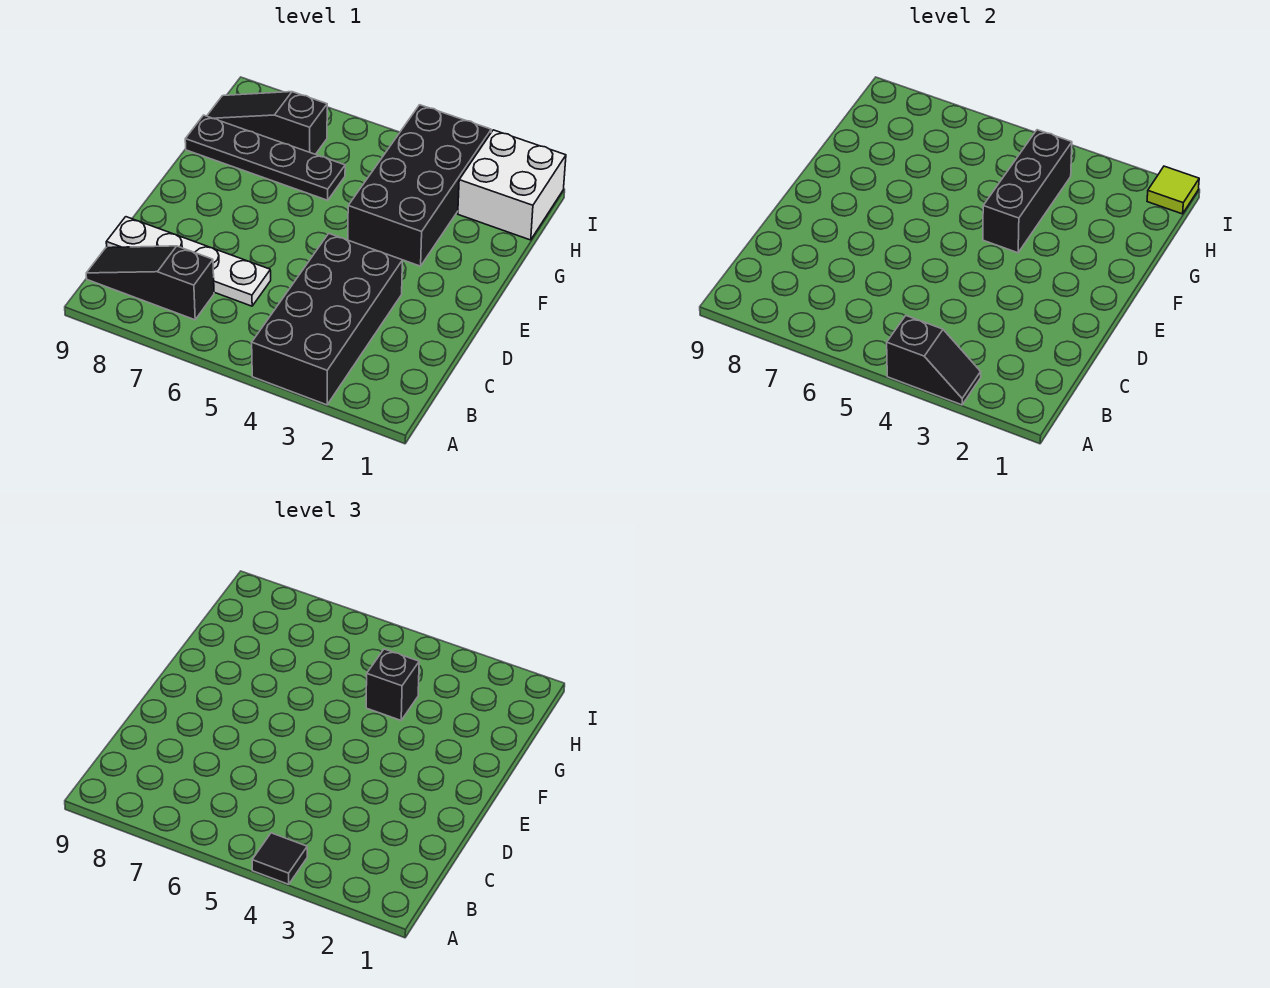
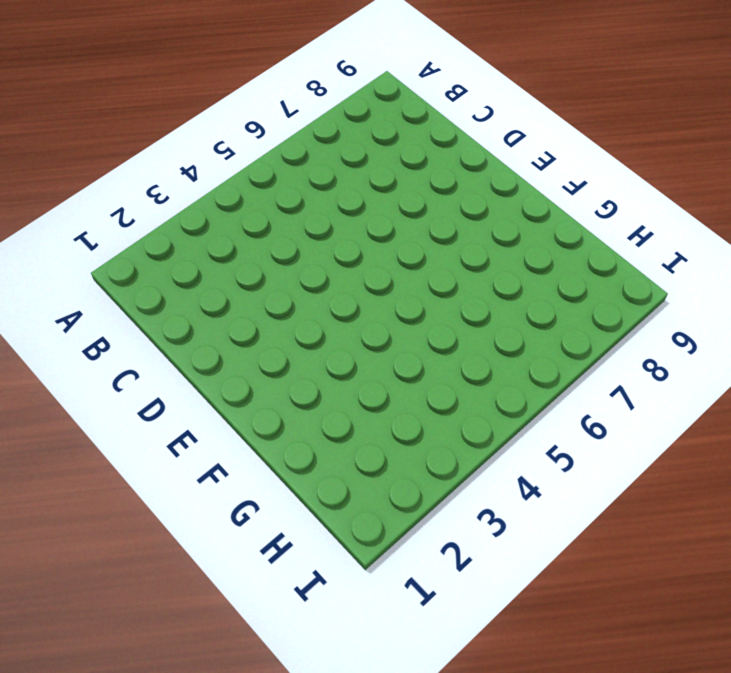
none -> black 2x4 brick [252,234,402,405]
none -> black 1x3 slope [86,246,214,320]
none -> white 1x4 plate [106,217,271,306]

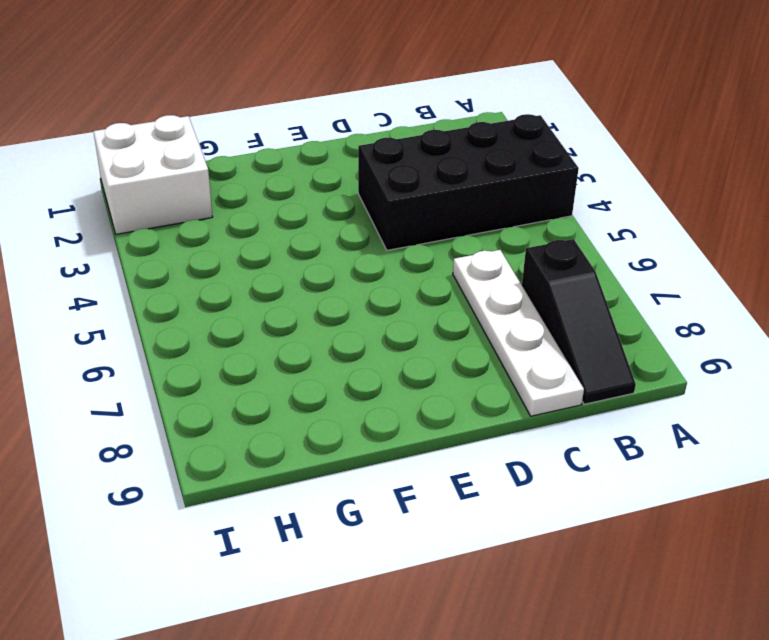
none -> black 2x4 brick [348,105,491,266]
none -> black 1x4 plate [185,115,345,200]
none -> black 1x3 slope [207,92,327,154]

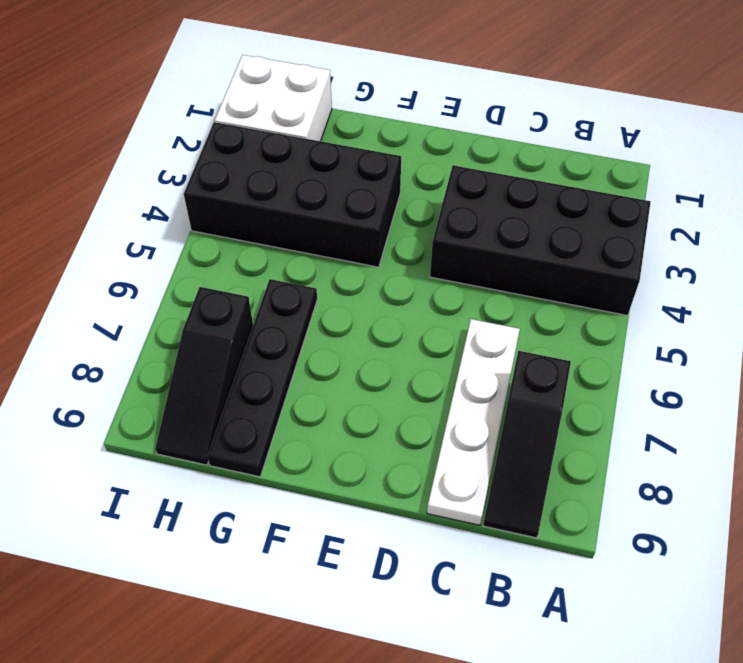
none -> black 1x2 slope [887,316,981,405]
none -> black 1x3 brick [983,130,1072,253]
none -> lime 1x1 tile [1147,166,1199,214]

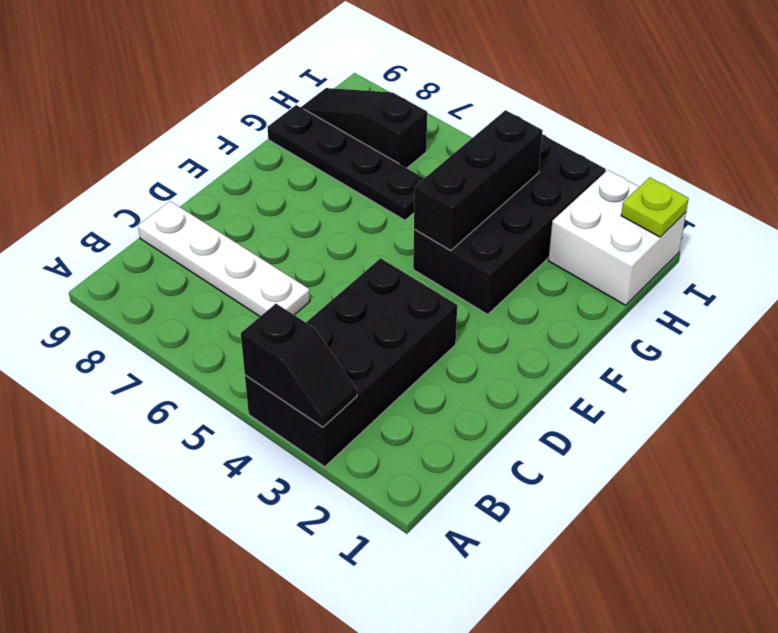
lime 1x1 plate [621,177,689,237] -> lime 1x1 tile [1147,166,1199,214]
none -> black 1x3 slope [86,246,214,320]
none -> black 1x1 tile [252,833,307,884]
none -> black 1x1 brick [366,649,419,720]

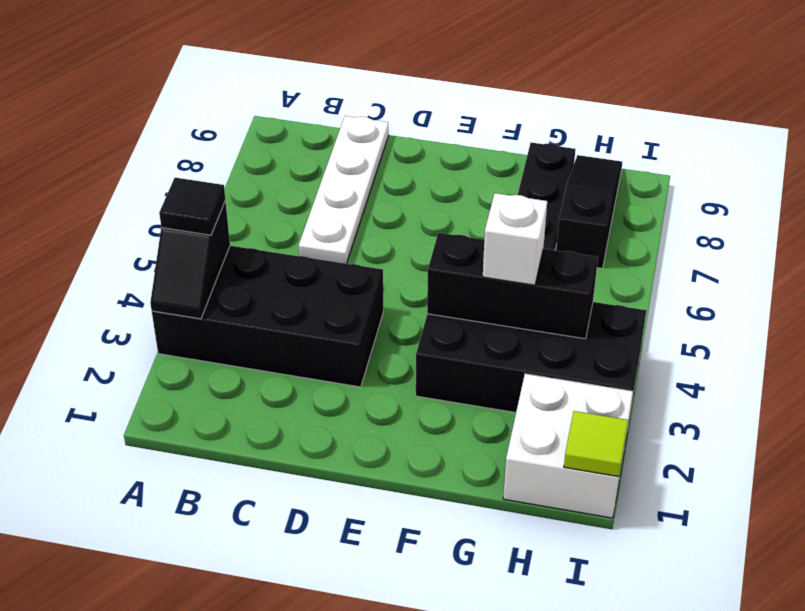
white 1x1 brick [483,193,547,285] -> black 1x1 brick [366,649,419,720]
none -> black 1x3 slope [86,246,214,320]

